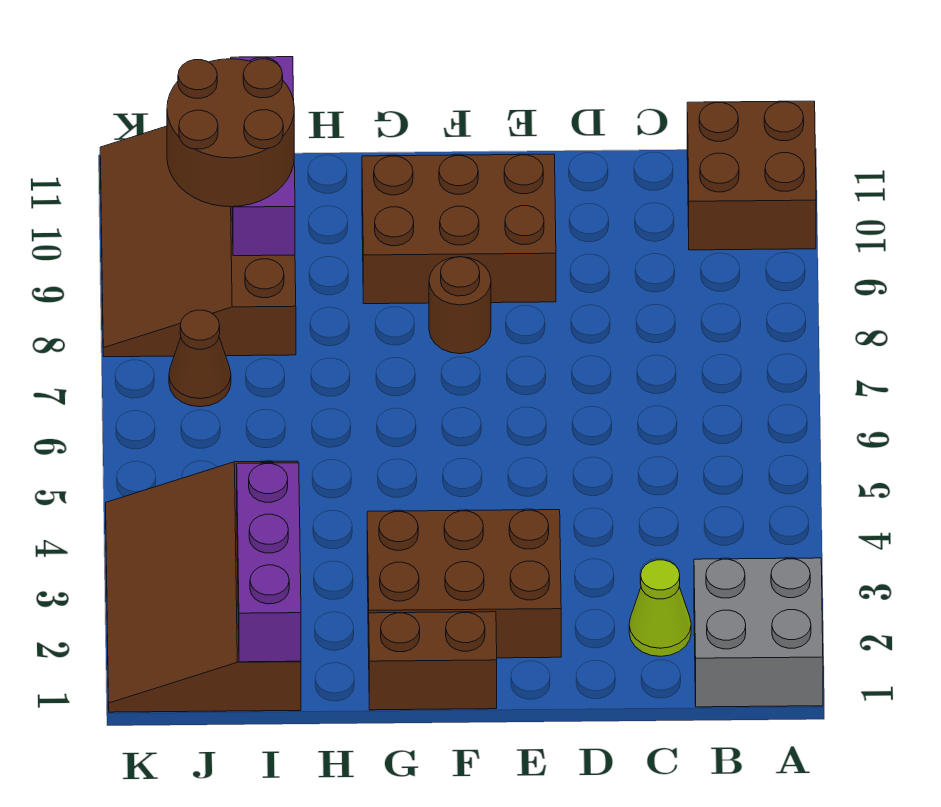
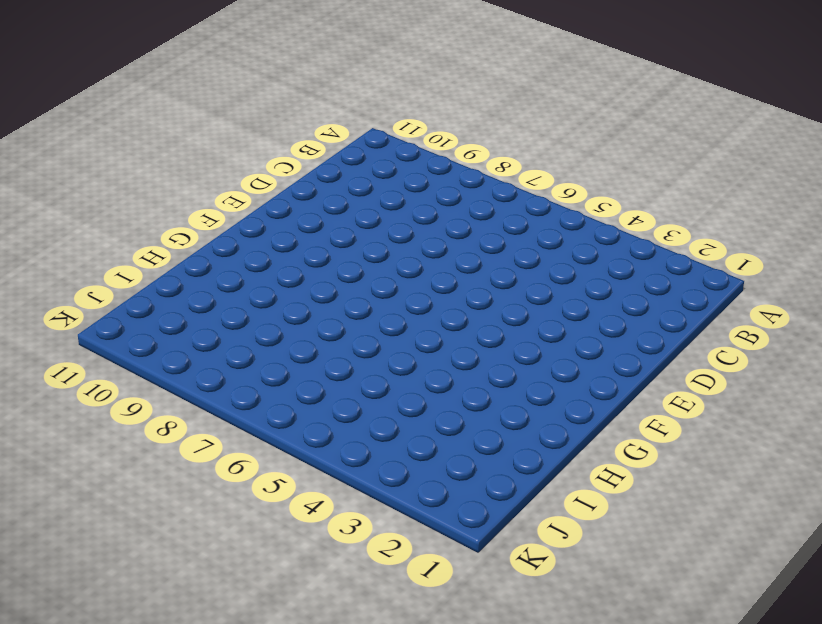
none -> grey 2x2 brick [694,558,823,707]
none -> brown 2x2 brick [687,101,816,250]
none -> lime 1x1 cone [629,560,691,656]

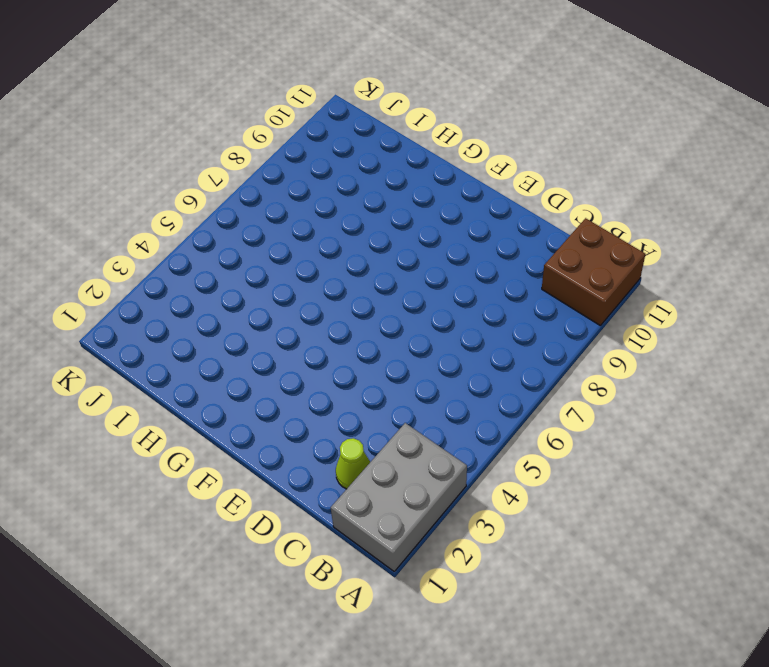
grey 2x3 brick [331,423,467,571] -> grey 2x2 brick [694,558,823,707]
none -> brown 2x3 brick [367,510,561,658]
none -> brown 2x3 brick [362,154,556,304]
none -> brown 1x2 brick [369,612,497,710]

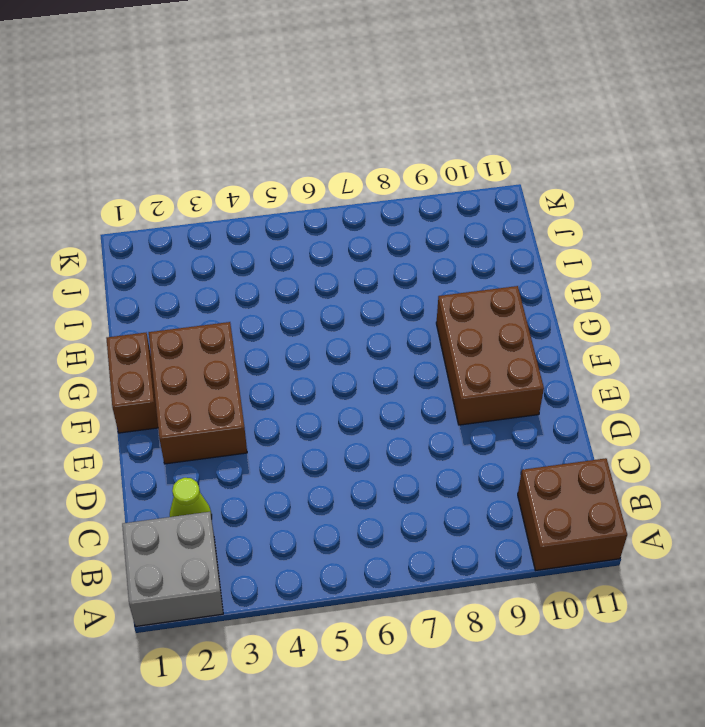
none -> brown 1x1 round brick [429,257,491,354]
none -> brown 3x4 slope [106,461,301,712]
none -> brown 3x4 slope [100,126,296,357]

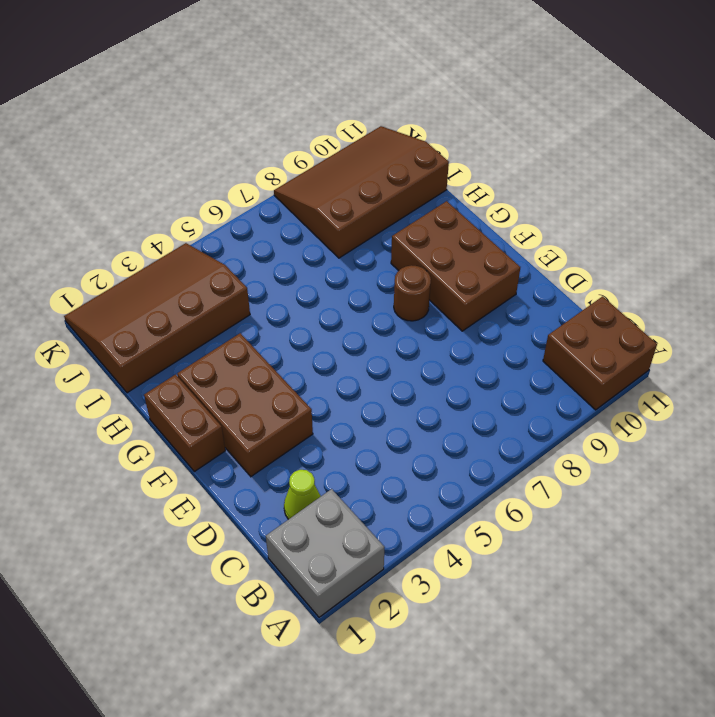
none -> brown 1x1 cone [169,310,231,407]
none -> purple 1x3 brick [237,463,301,662]
none -> purple 1x3 brick [231,57,295,256]

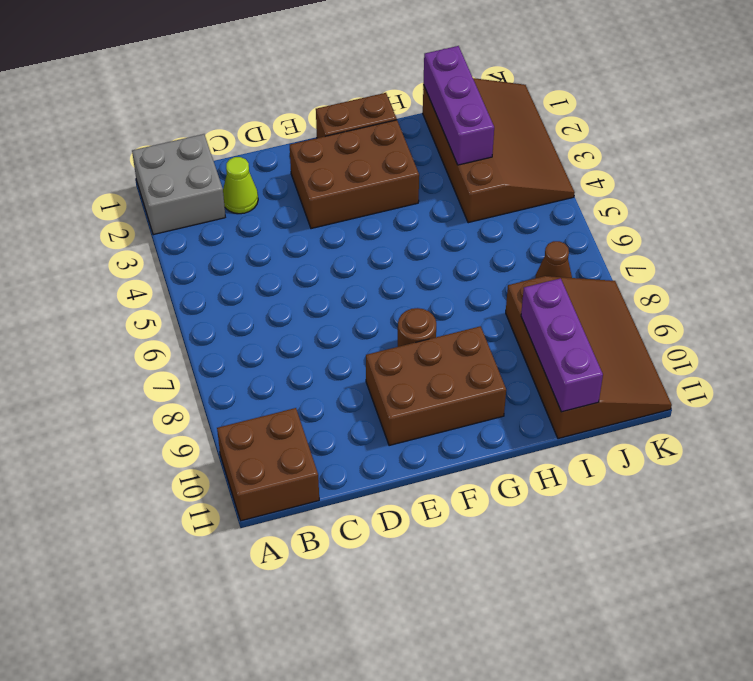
none -> brown 2x2 round brick [167,59,294,207]

